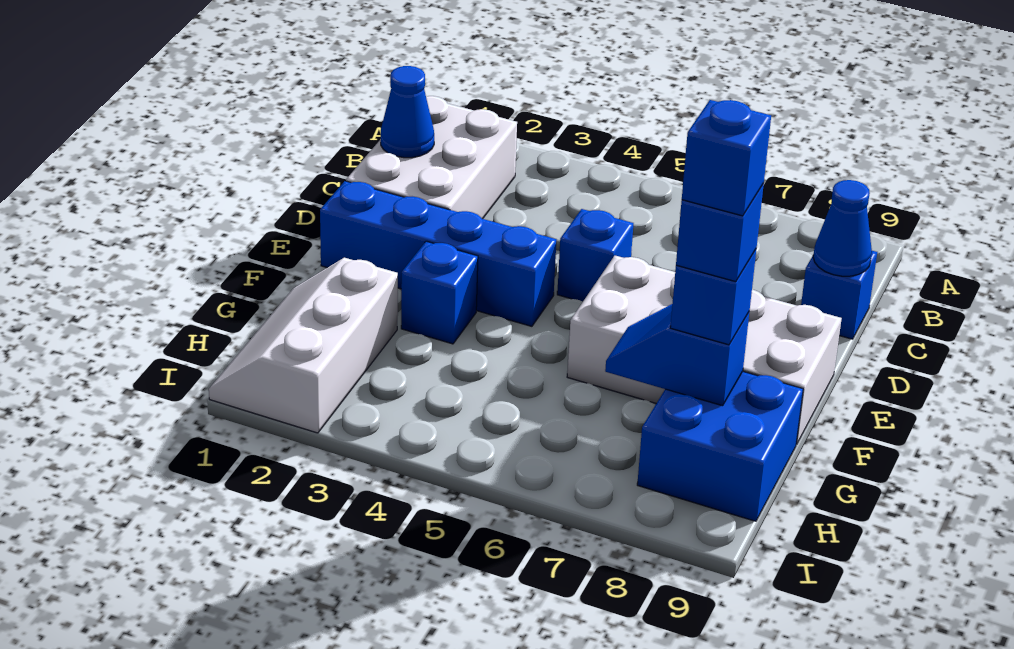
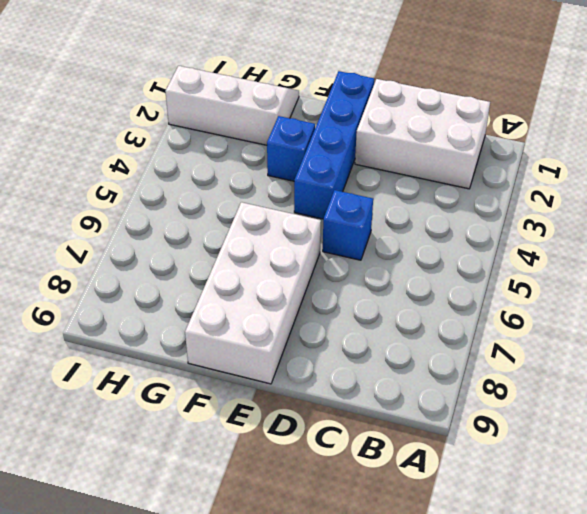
none -> blue 1x1 brick [801,251,877,339]
none -> blue 2x2 brick [637,371,803,521]
none -> blue 1x1 cone [381,66,434,158]

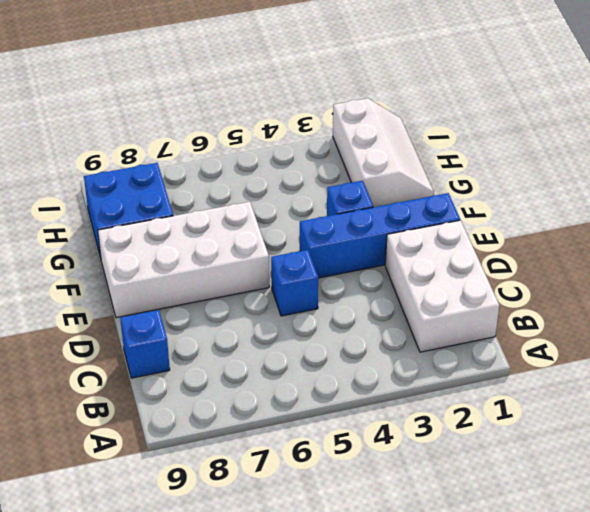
none -> blue 1x1 cone [381,66,434,158]
none -> blue 1x1 cone [813,180,872,276]
none -> blue 1x2 slope [605,304,749,406]

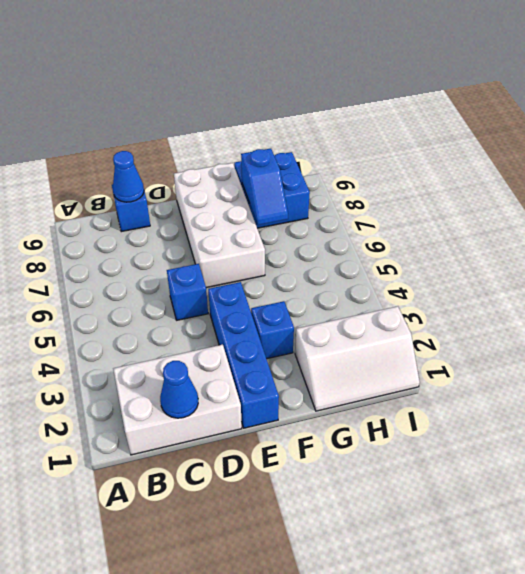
none -> blue 1x1 brick [670,250,756,345]
none -> blue 1x1 brick [676,183,764,282]
none -> blue 1x1 brick [682,100,771,216]

